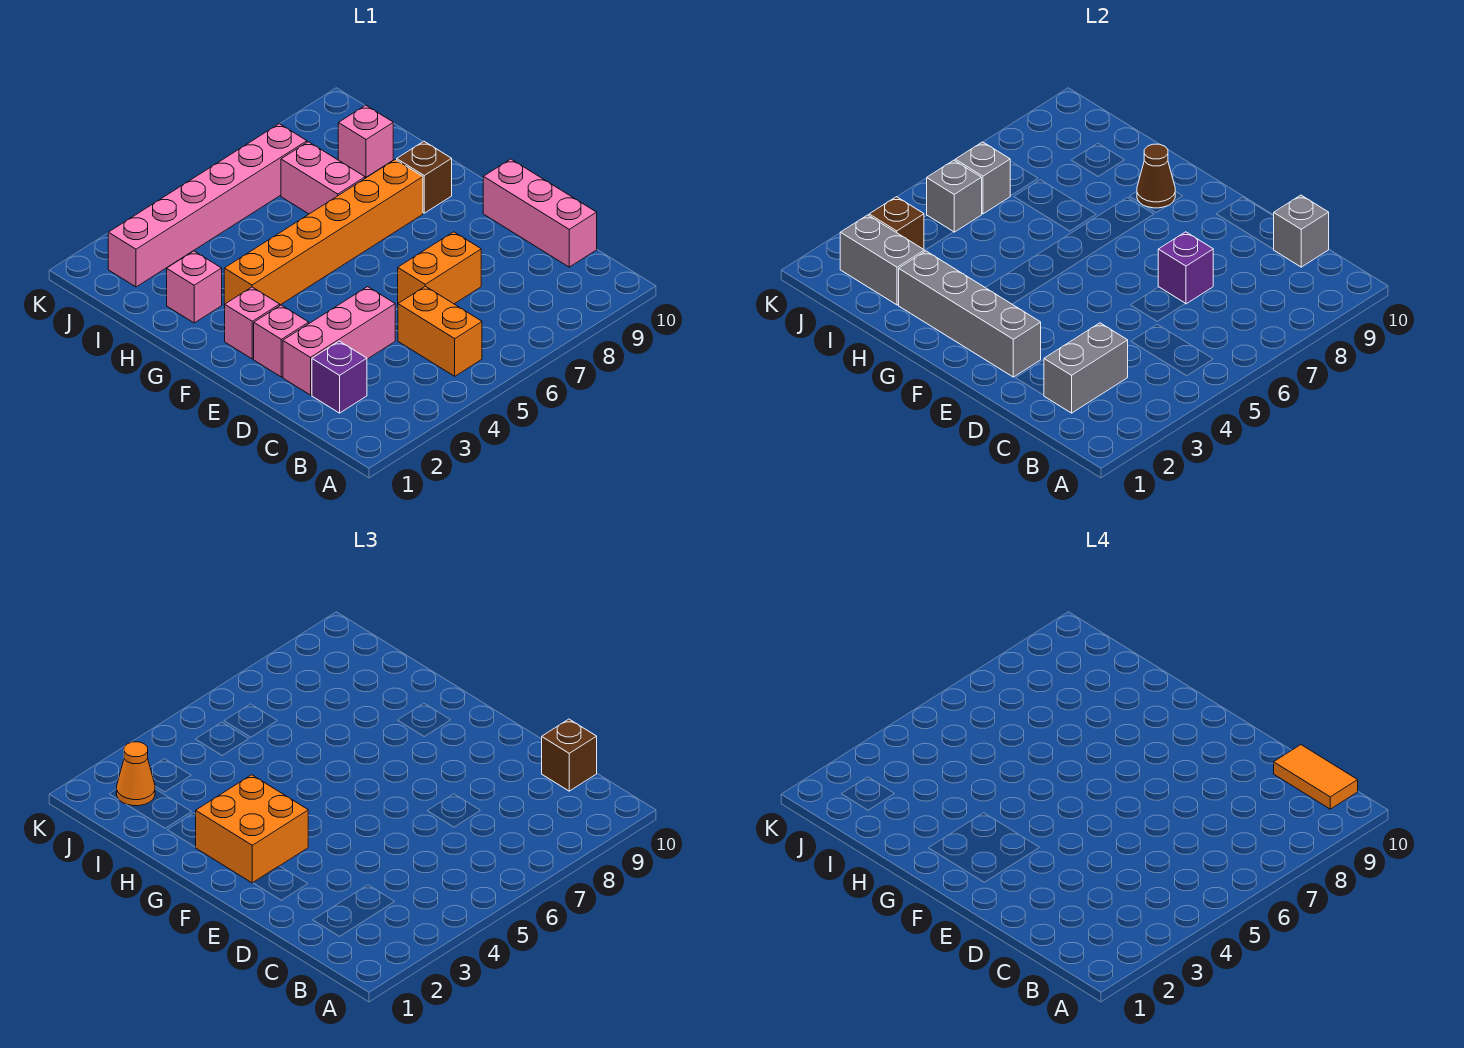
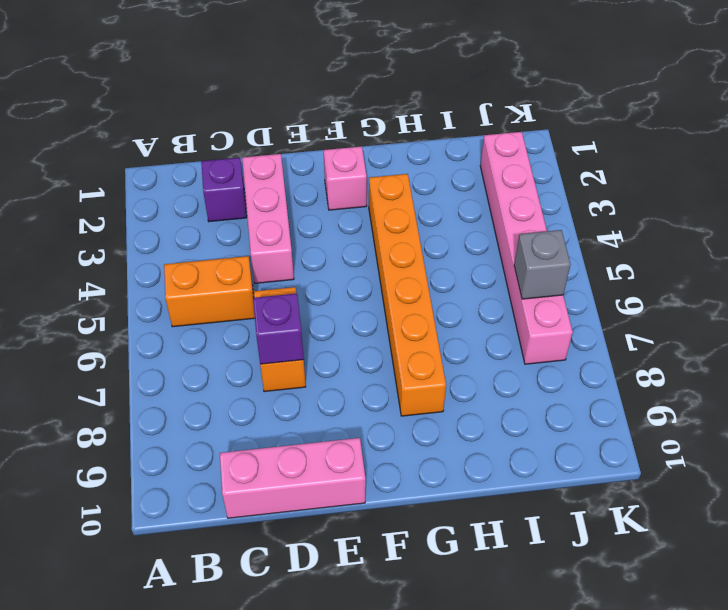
none -> pink 1x1 brick [254,305,309,377]
none -> brown 1x1 brick [397,141,452,213]
none -> pink 1x1 brick [167,251,222,323]

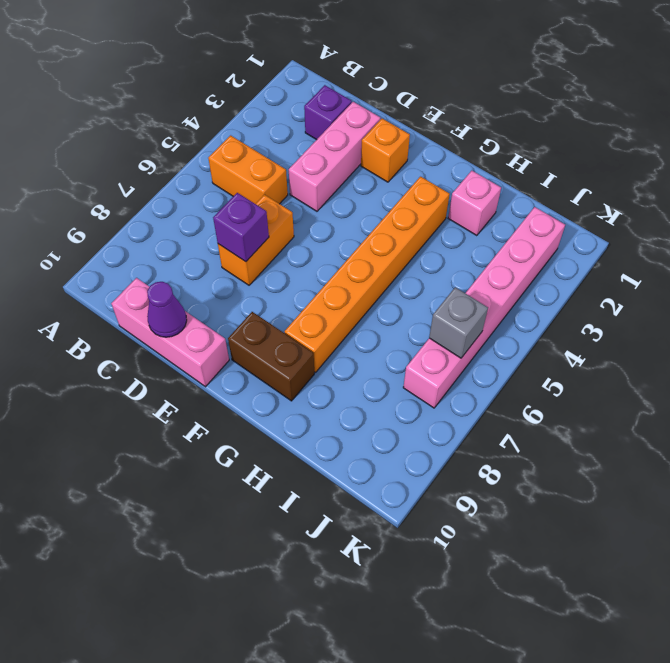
purple 1x1 cone [147,282,187,337] -> none
orange 1x1 brick [361,119,410,182] -> pink 1x1 brick [254,305,309,377]
brown 1x2 brick [228,312,314,401] -> brown 1x1 brick [397,141,452,213]
none -> pink 1x1 brick [225,287,280,359]
none -> pink 1x2 brick [281,142,365,214]
none -> pink 1x1 brick [338,105,393,177]

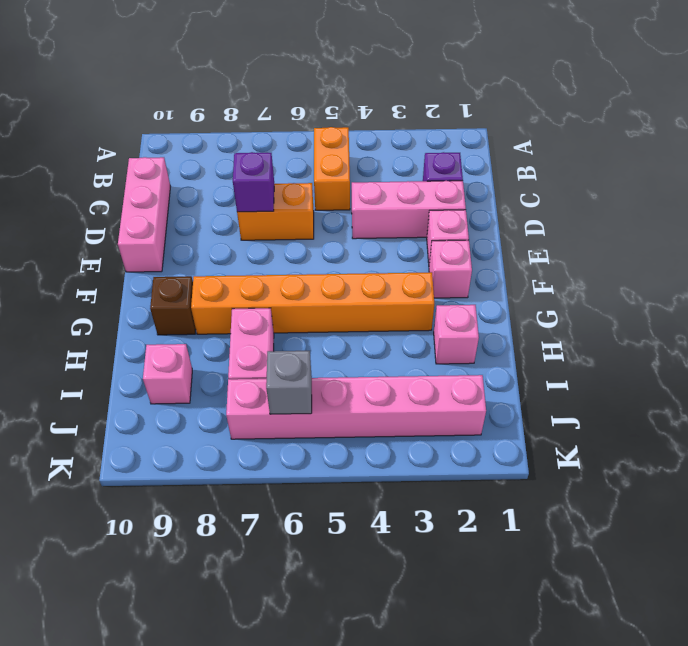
none -> grey 1x2 brick [1044,323,1128,413]
none -> grey 1x1 brick [1273,195,1329,267]
none -> grey 1x4 brick [899,251,1041,377]

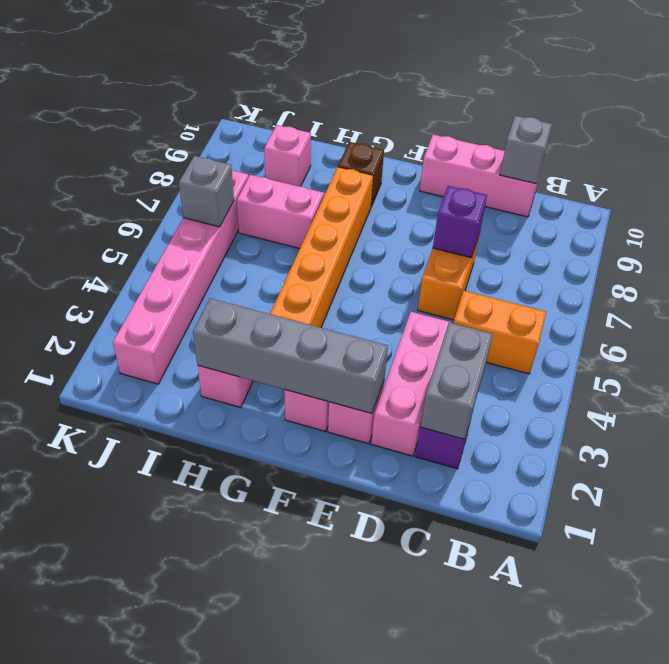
none -> brown 1x1 cone [1137,144,1175,208]
none -> grey 1x2 brick [840,215,924,305]
none -> brown 1x1 brick [869,197,924,249]

